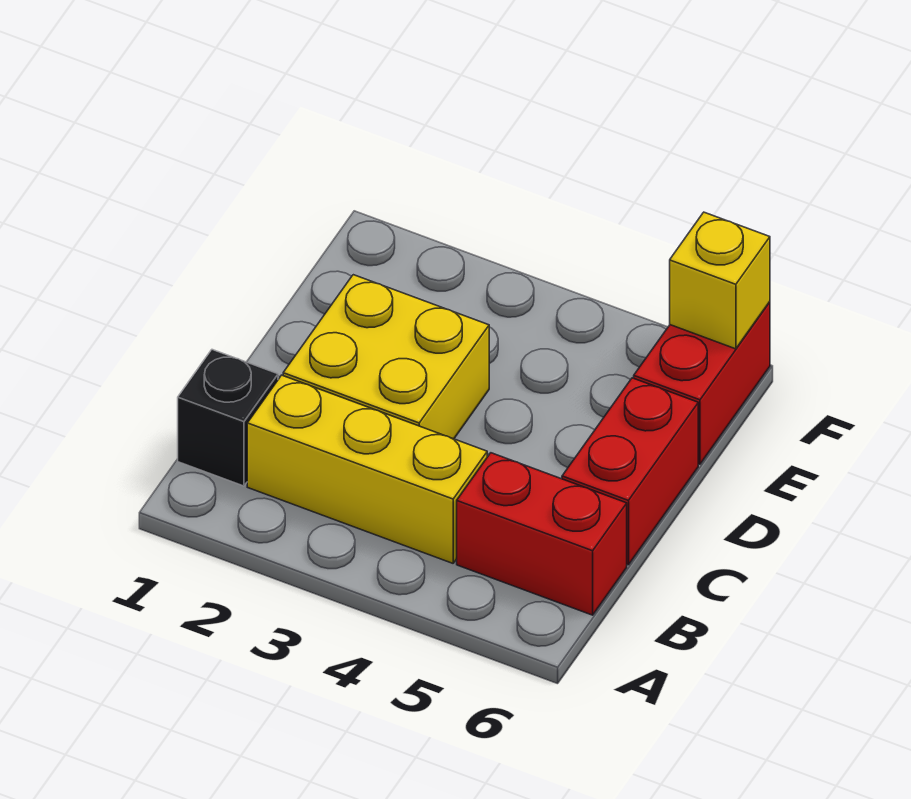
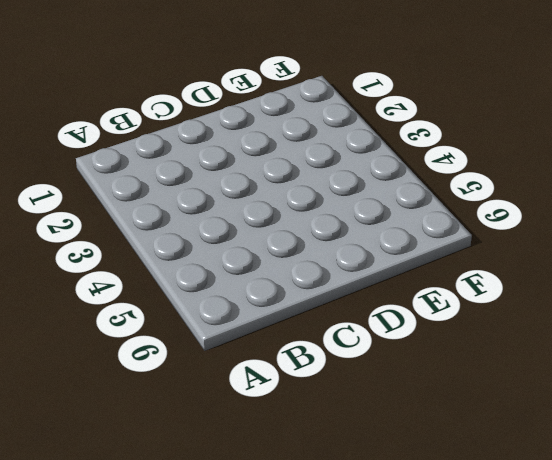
none -> black 1x1 brick [178,350,278,486]
none -> yellow 1x3 brick [247,375,487,563]

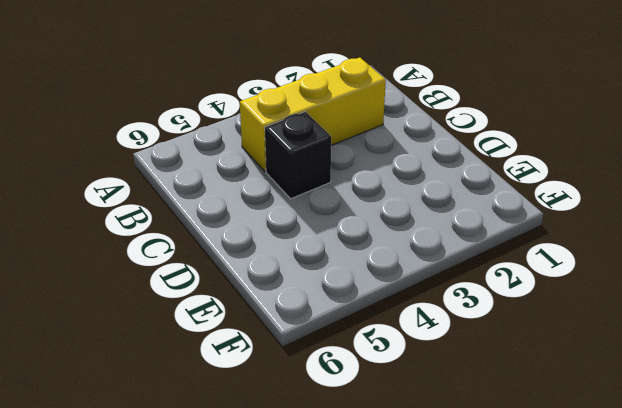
black 1x1 brick [265,112,331,199] -> black 1x1 brick moved to [178,350,278,486]
none -> red 1x2 brick [457,453,627,615]
none -> yellow 2x2 brick [283,275,489,439]

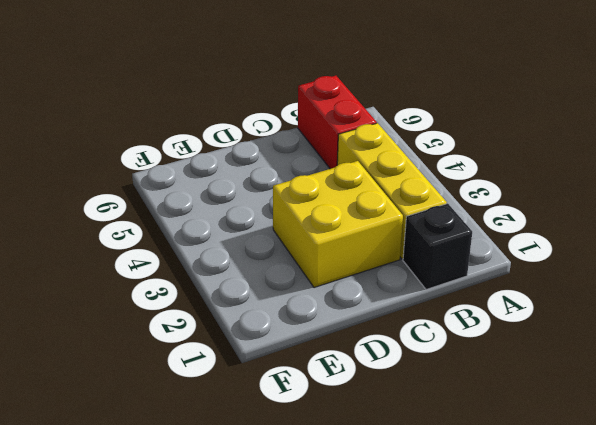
none -> red 1x2 brick [562,378,698,565]
none -> red 1x2 brick [634,302,770,464]

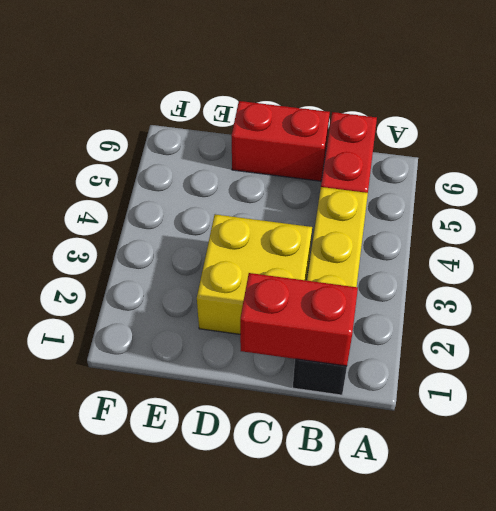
red 1x2 brick [240,273,358,366] -> red 1x2 brick moved to [634,302,770,464]
none -> yellow 1x1 brick [670,212,770,349]

